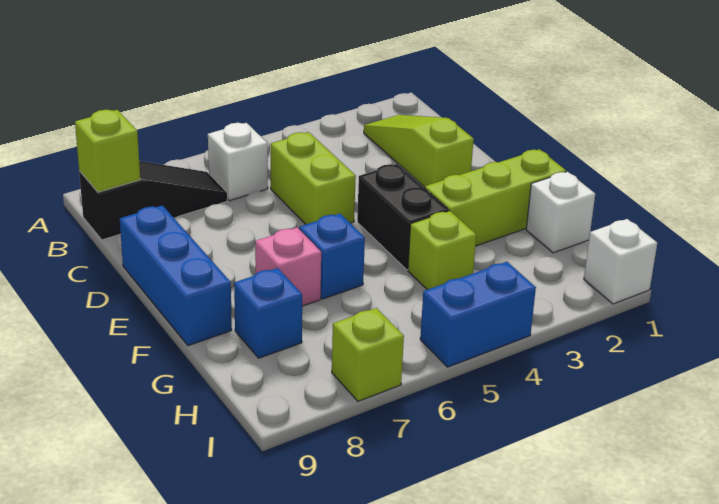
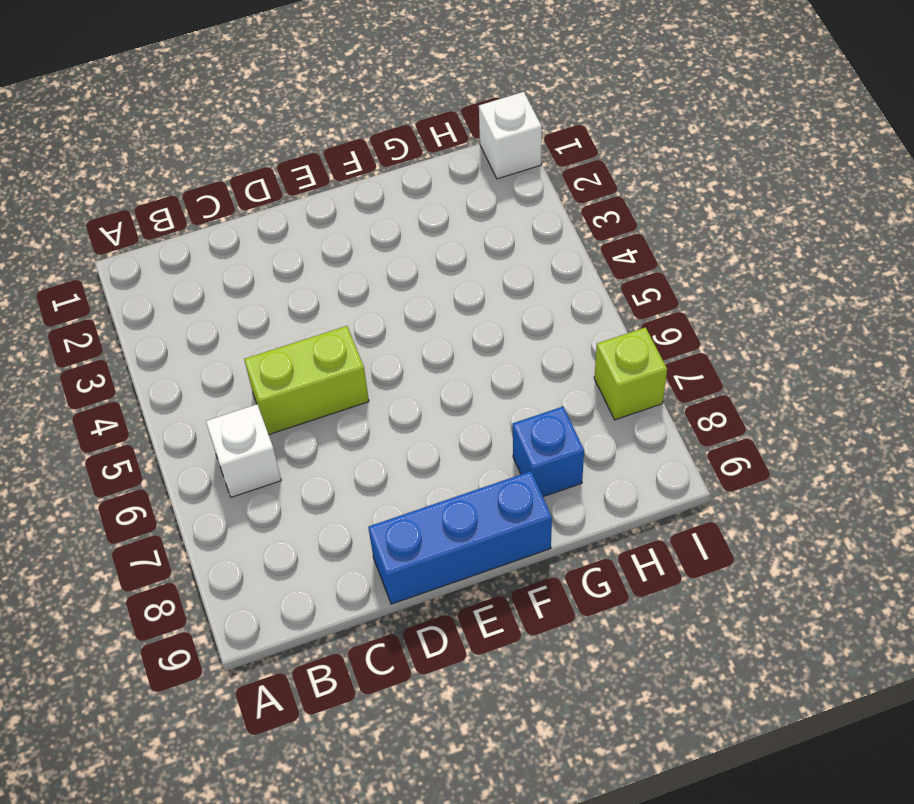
none -> lime 1x3 slope [364,115,474,187]
none -> black 1x3 slope [79,161,227,240]
none -> black 1x2 brick [357,164,448,270]

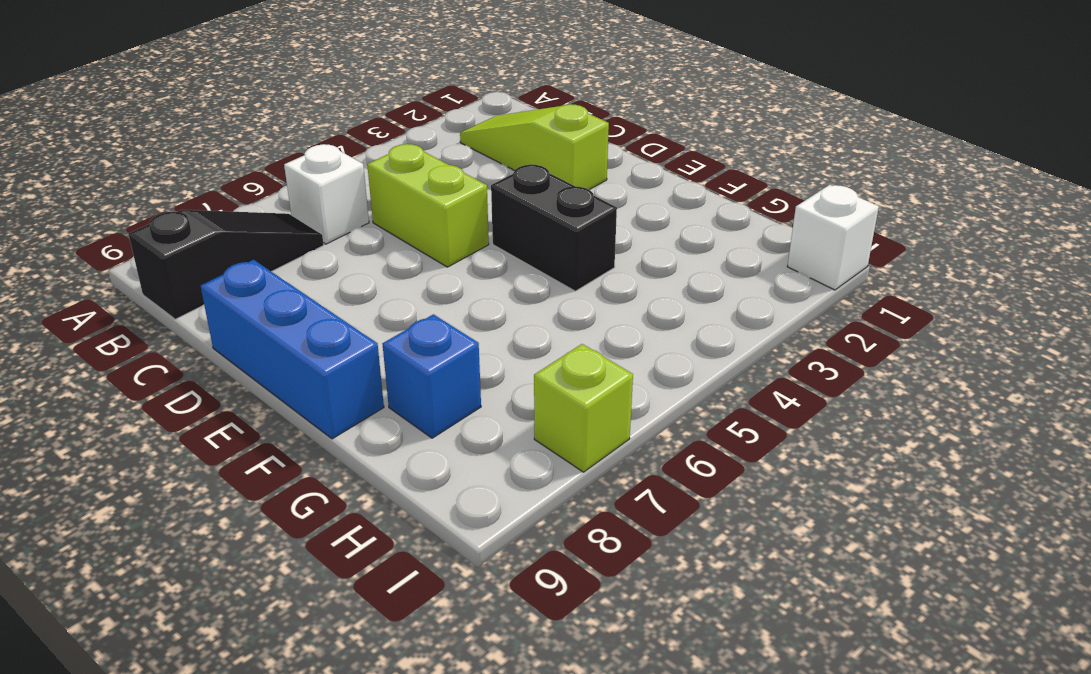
none -> lime 1x3 brick [425,149,566,246]
none -> blue 1x1 brick [299,214,365,299]
none -> pink 1x1 brick [255,228,321,306]

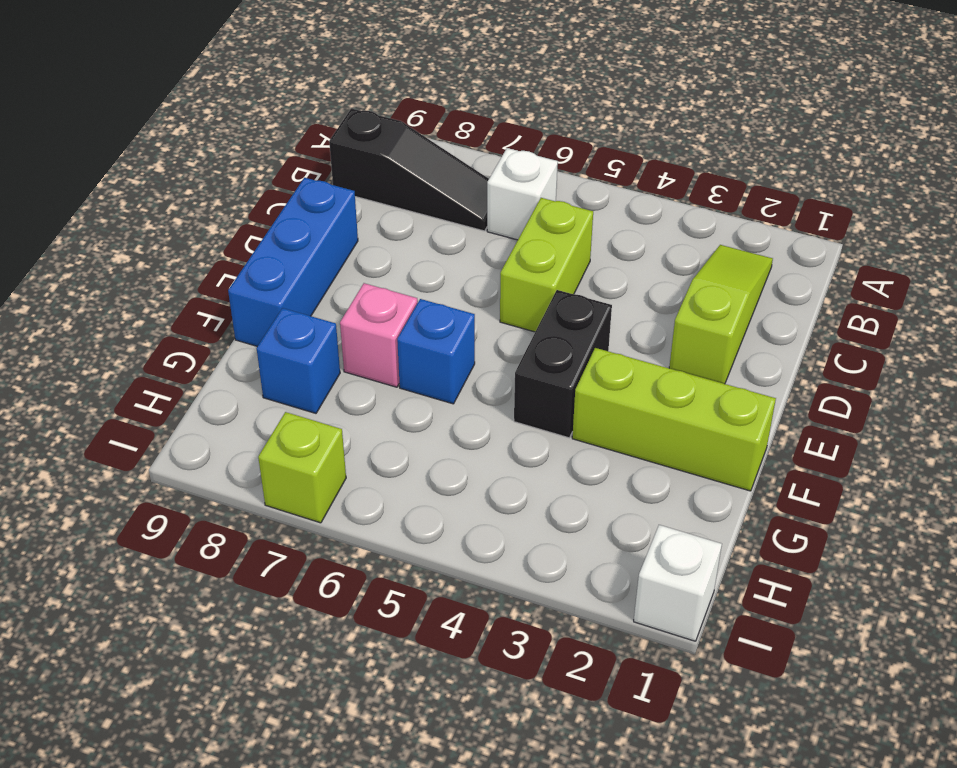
none -> white 1x1 brick [526,172,595,253]
none -> lime 1x1 brick [408,211,476,290]
none -> blue 1x2 brick [420,262,536,367]

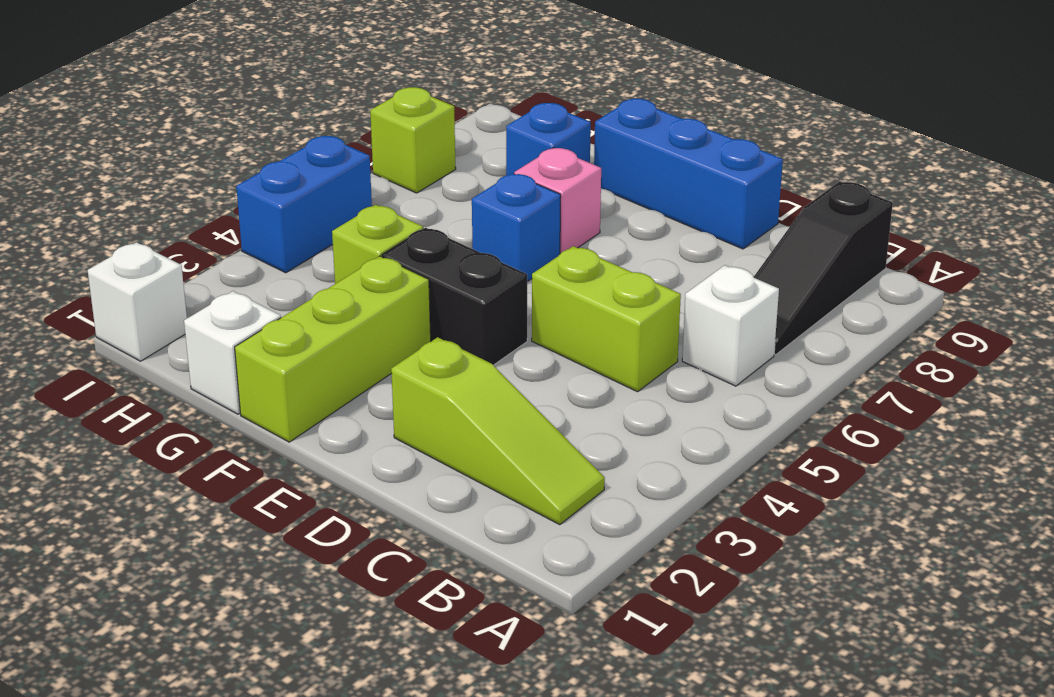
none -> lime 1x1 brick [75,110,140,192]

